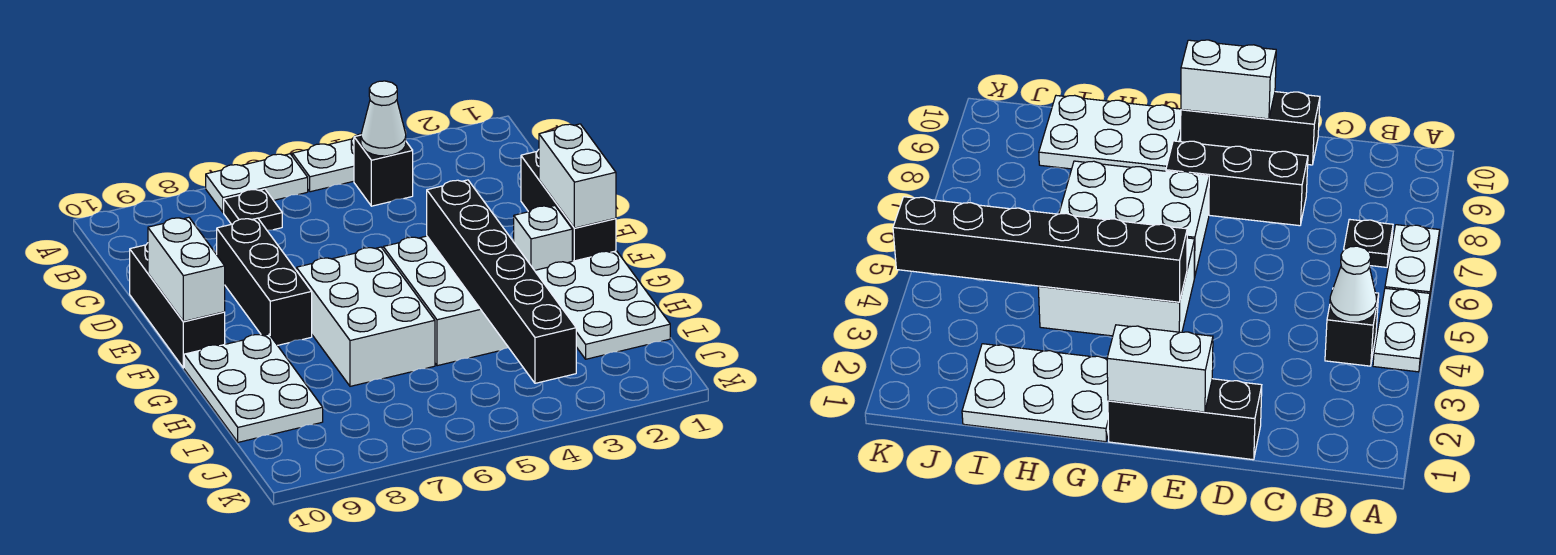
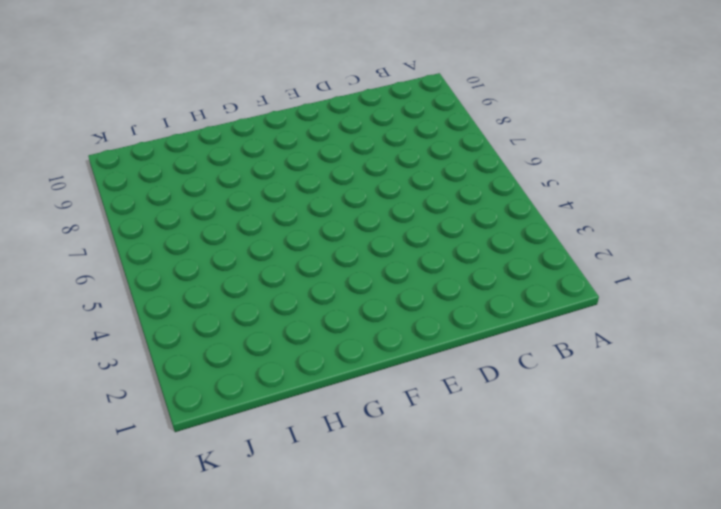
none -> white 1x2 plate [292,134,361,192]
none -> white 1x2 plate [206,154,308,212]
none -> black 1x1 brick [354,135,413,206]

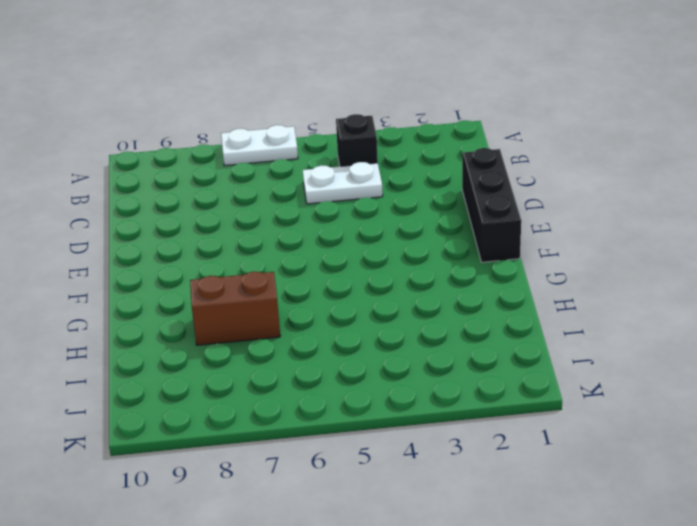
white 1x2 plate [303,162,383,204] -> white 1x2 plate moved to [292,134,361,192]
brown 1x2 brick [190,272,280,345] -> white 2x3 brick [296,247,435,386]
none -> black 1x1 plate [224,189,282,230]
none -> black 1x3 brick [217,218,312,345]
none -> black 1x3 brick [130,243,225,368]

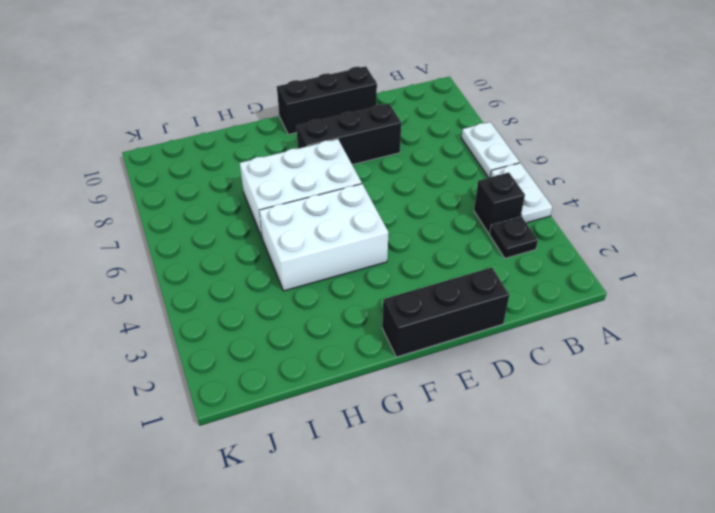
black 1x1 plate [489,217,538,258] -> black 1x1 plate moved to [224,189,282,230]
none -> white 1x1 brick [514,206,572,270]
none -> white 2x3 plate [535,251,670,359]
none -> white 2x3 plate [184,334,323,442]

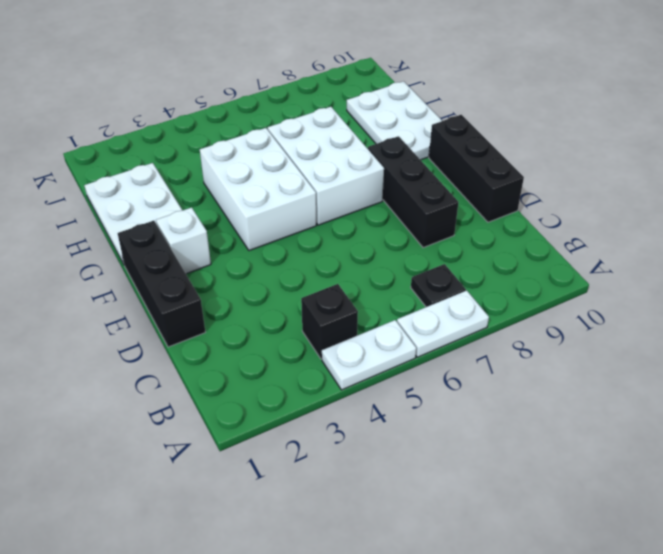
none -> white 1x1 cone [361,81,406,156]
none -> white 1x2 brick [539,124,616,228]
none -> white 1x2 brick [148,217,225,322]

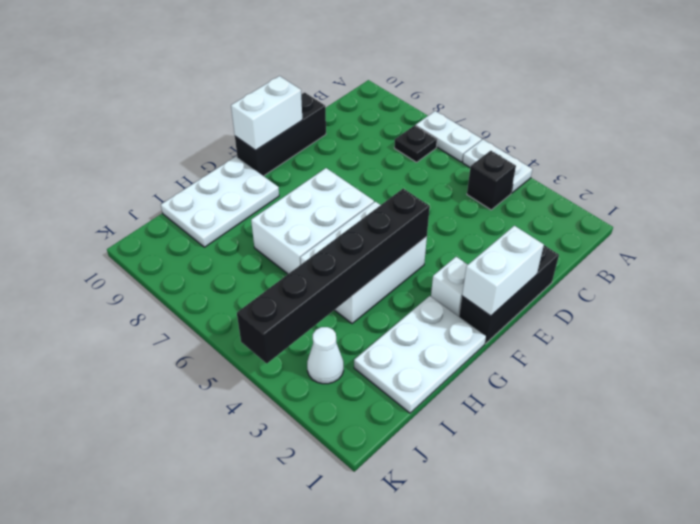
white 1x1 cone [307,327,344,384] -> white 1x1 cone moved to [361,81,406,156]
none -> black 1x3 brick [217,218,312,345]

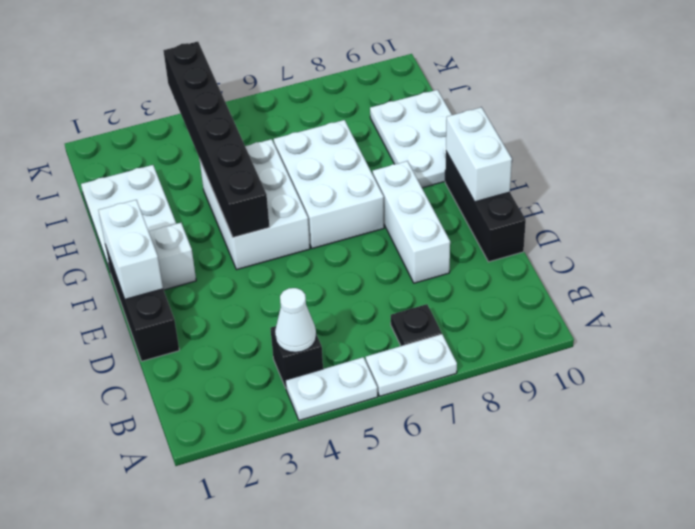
white 1x3 brick [373,161,450,283] -> black 1x3 brick [217,218,312,345]

